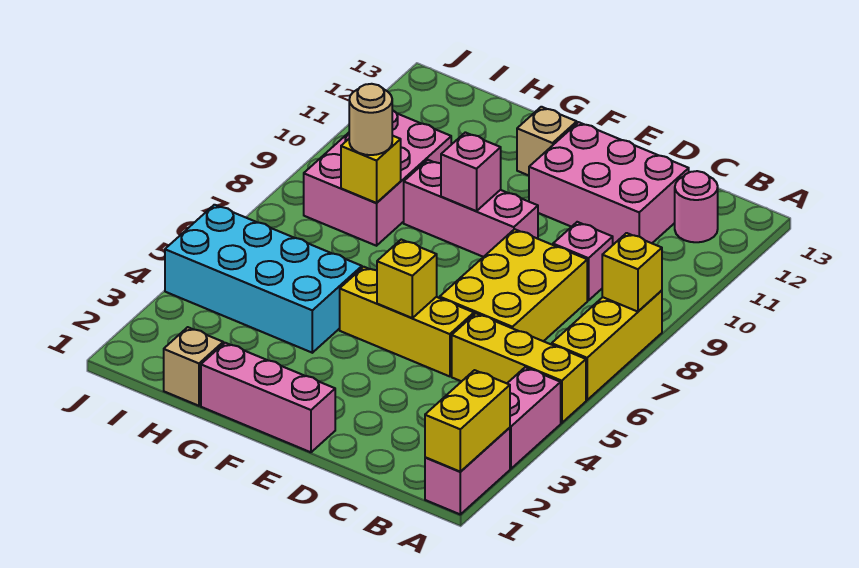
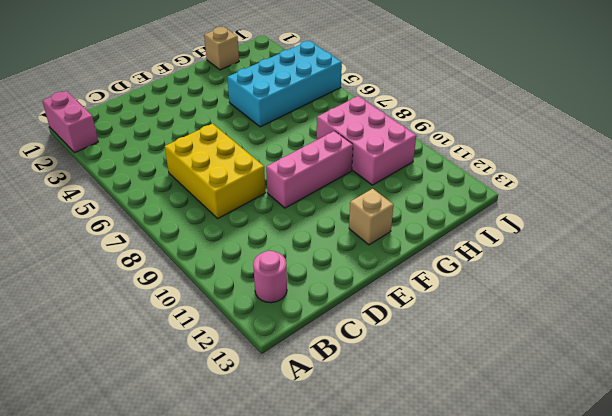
none -> pink 1x2 brick [507,367,561,469]
none -> yellow 1x3 brick [452,313,586,423]
none -> yellow 1x3 brick [552,290,662,400]

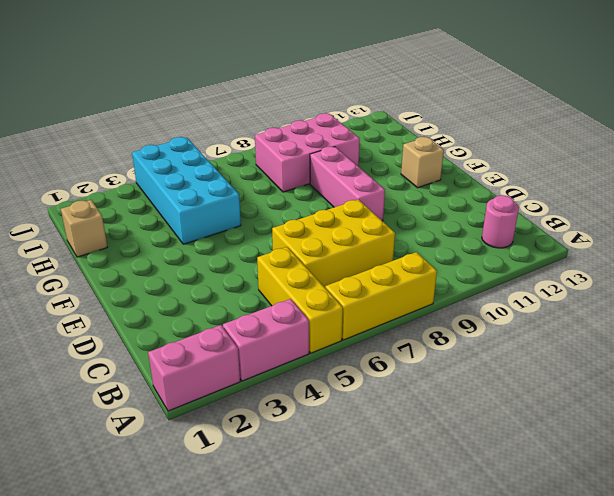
none -> pink 1x1 brick [553,222,613,301]
none -> pink 2x3 brick [529,122,689,244]
none -> yellow 1x3 brick [340,267,474,376]

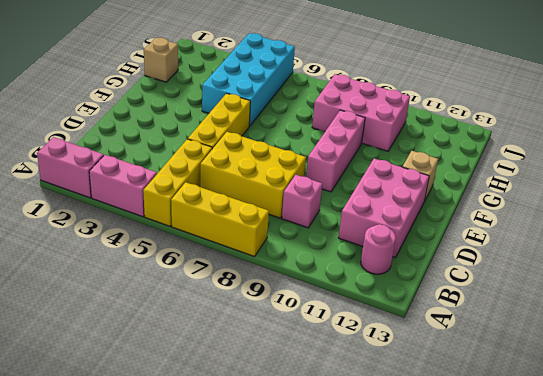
none -> pink 1x3 brick [201,343,335,452]
none -> yellow 1x2 brick [425,370,510,471]
none -> yellow 1x1 brick [602,233,662,312]

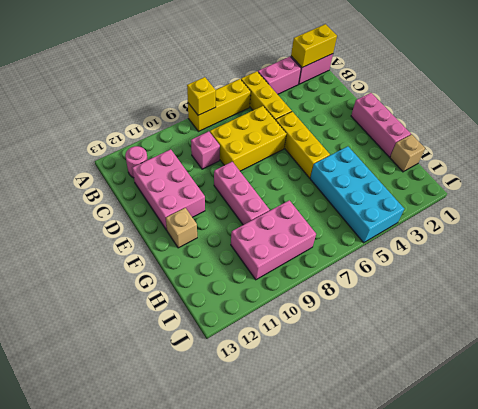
none -> yellow 1x1 brick [377,240,437,318]
none -> pink 1x1 brick [441,132,501,211]
none -> yellow 1x1 brick [341,136,401,203]

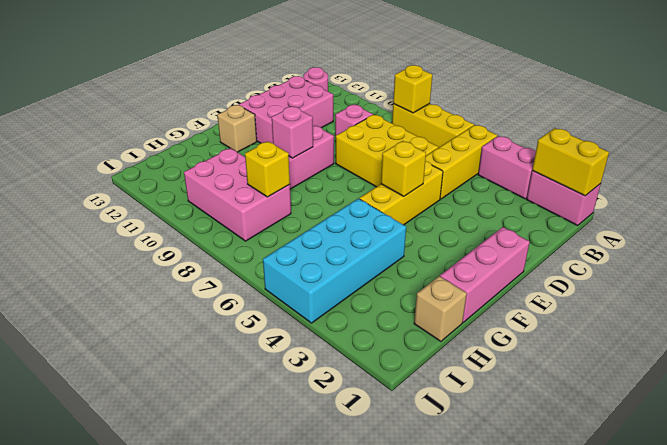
none -> tan 1x1 round brick [349,84,392,155]

